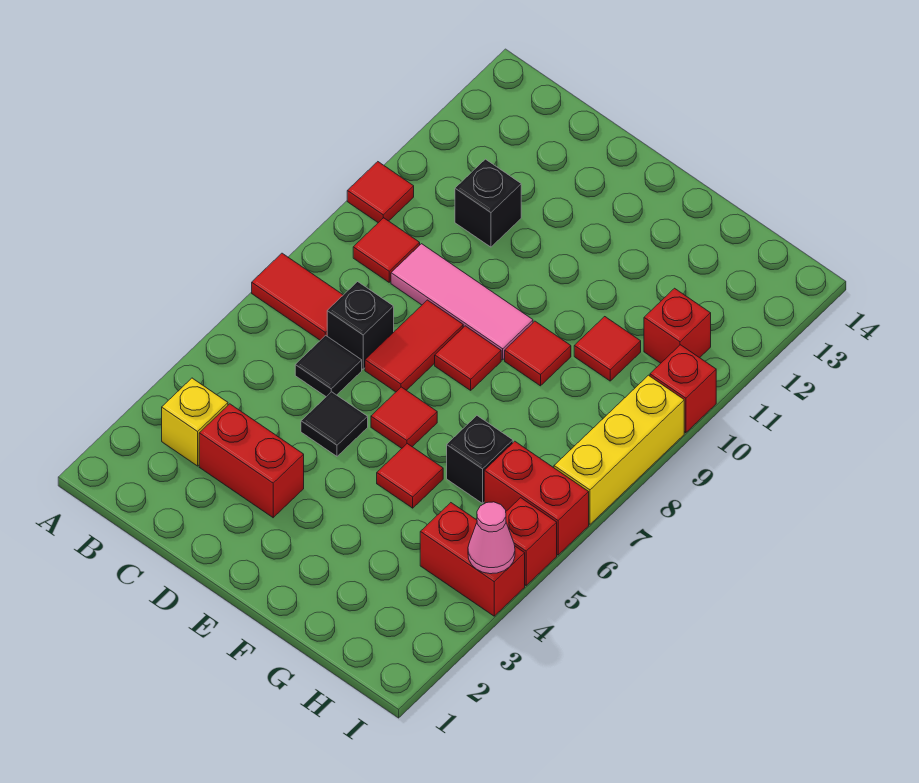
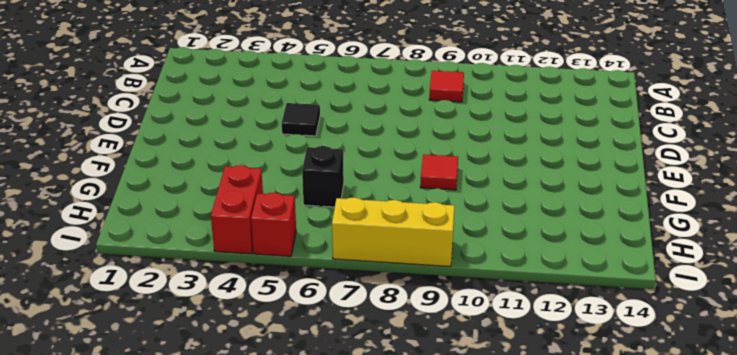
none -> red 1x2 tile [252,253,343,340]
none -> red 1x1 tile [347,162,414,223]
none -> yellow 1x1 brick [162,378,228,466]

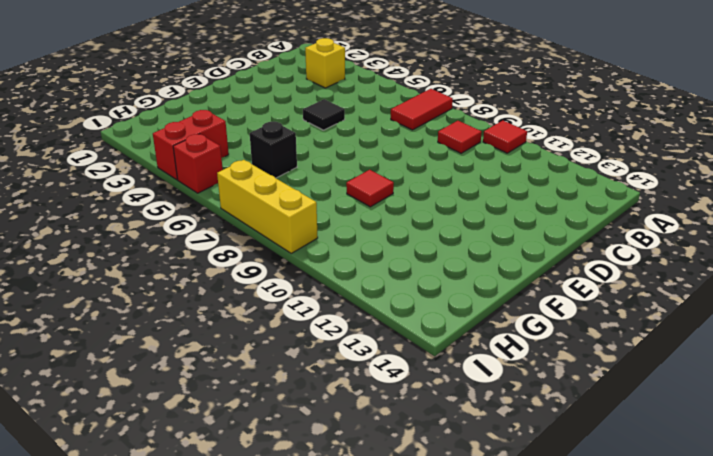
none -> red 1x2 brick [199,404,304,518]
none -> black 1x1 tile [295,335,362,397]
none -> black 1x1 brick [327,282,394,369]

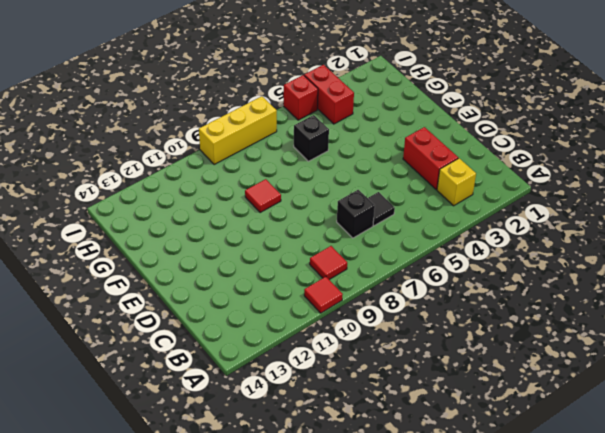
none -> red 1x2 tile [252,253,343,340]
none -> pink 1x3 tile [391,244,533,360]
none -> black 1x1 brick [455,159,521,247]

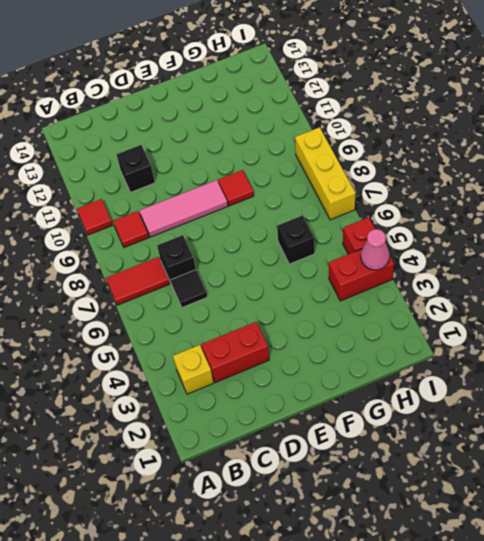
none -> black 1x1 tile [301,392,368,456]
none -> red 1x2 tile [365,300,463,392]
none -> red 1x1 tile [371,387,437,448]

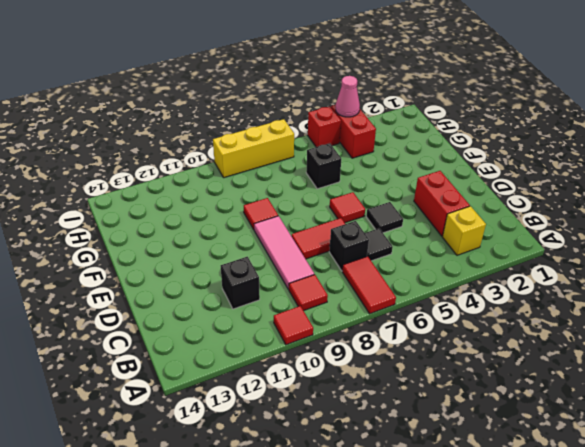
none -> red 1x1 tile [435,326,501,390]
none -> red 1x1 tile [377,444,443,508]
none -> red 1x1 tile [574,317,641,381]

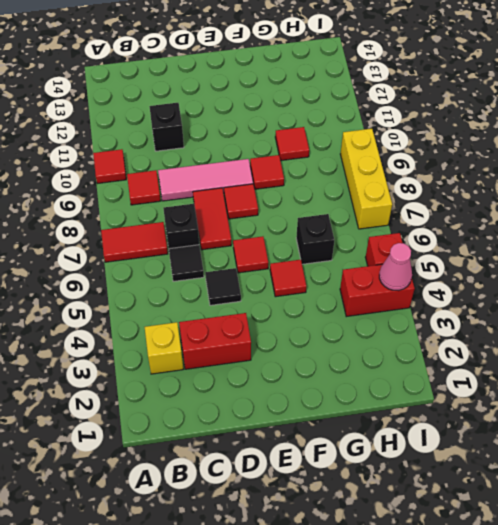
none -> red 1x2 brick [484,441,589,555]
none -> red 1x1 brick [644,288,711,363]
none -> red 1x1 brick [650,345,716,433]

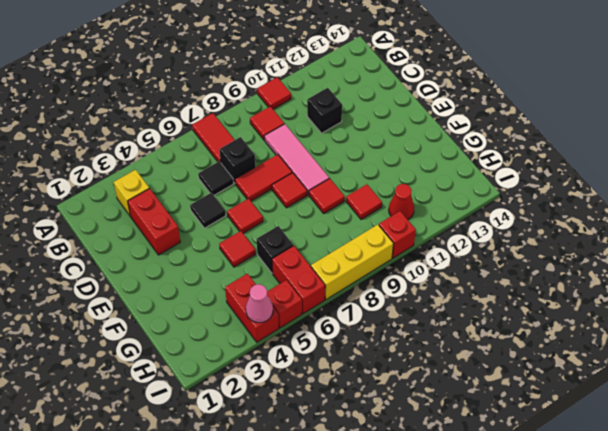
red 1x1 cone [389,184,414,220] -> red 1x1 brick [644,288,711,363]

